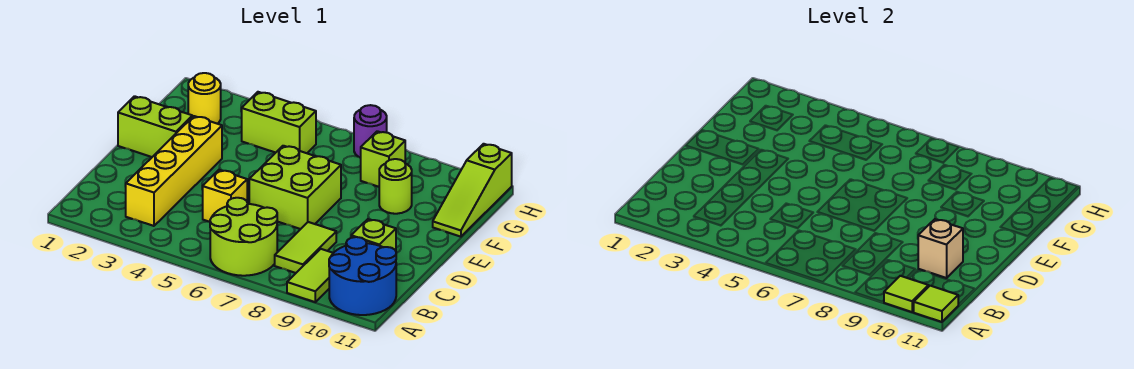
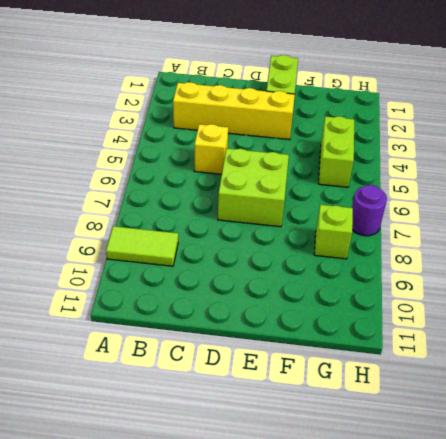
none -> lime 2x2 round brick [210,198,277,276]
none -> blue 2x2 round brick [329,237,396,315]
none -> lime 1x2 tile [275,222,336,273]

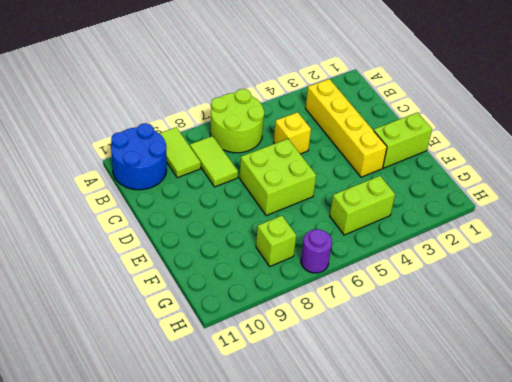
none -> lime 1x1 brick [351,219,396,251]
none -> lime 1x1 round brick [379,159,412,214]
none -> lime 1x3 slope [433,144,512,237]

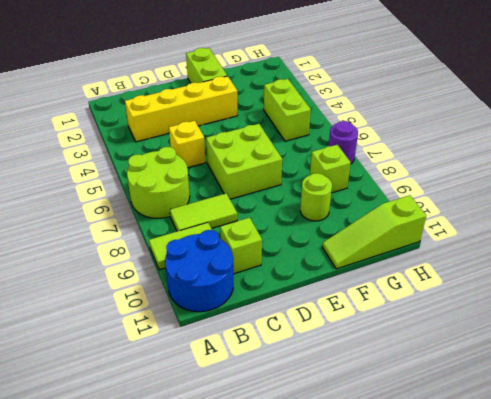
none -> yellow 1x1 round brick [188,73,221,124]
none -> lime 1x1 tile [884,276,929,312]
none -> lime 1x1 tile [914,286,958,322]

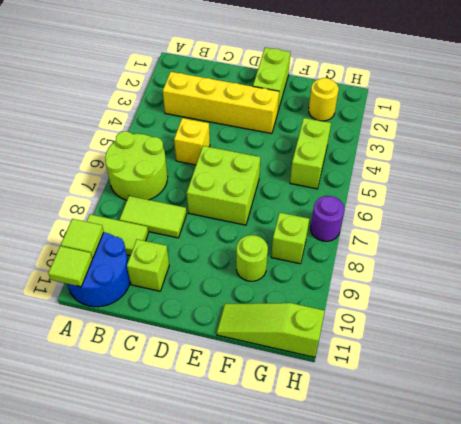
none -> tan 1x1 brick [918,219,963,278]

